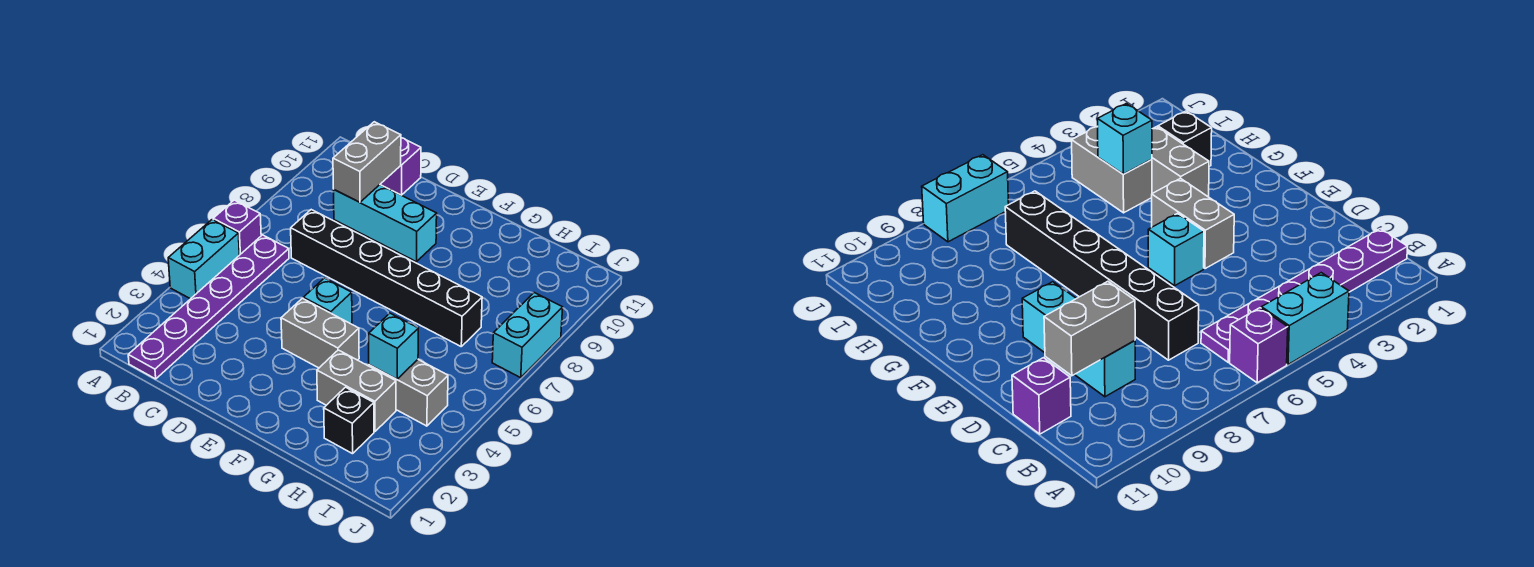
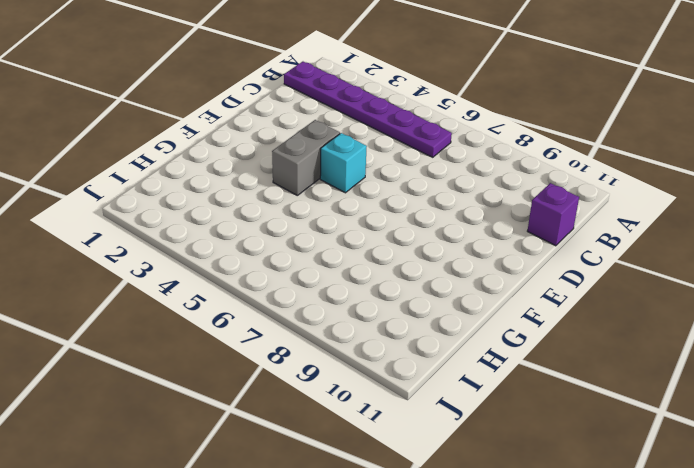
none -> cyan 1x2 brick [168,220,239,299]
none -> purple 1x1 brick [213,200,261,255]
none -> black 1x6 brick [291,210,482,346]

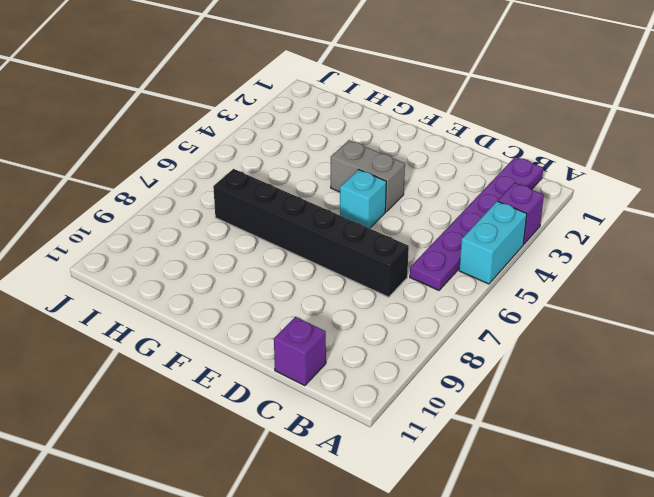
purple 1x1 brick [498,183,544,244] -> purple 1x1 brick moved to [213,200,261,255]
none -> cyan 1x3 brick [334,185,437,262]
none -> grey 1x2 brick [317,350,396,432]
none -> black 1x1 brick [324,387,374,454]

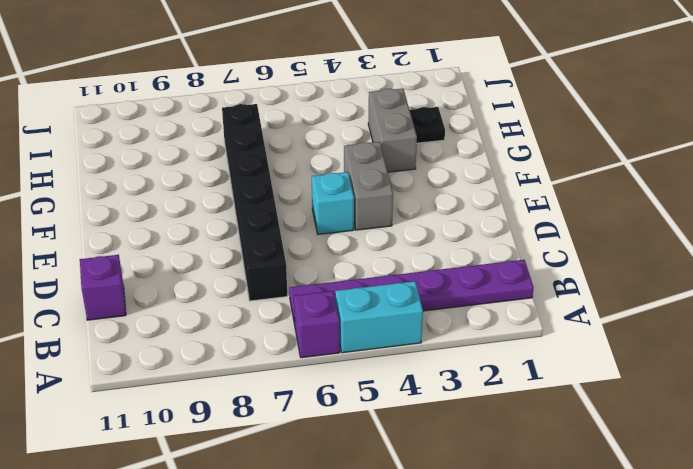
black 1x1 plate [410,107,445,143] -> black 1x1 brick [324,387,374,454]
none -> cyan 1x3 brick [334,185,437,262]
none -> grey 1x2 brick [369,360,448,426]
none -> cyan 1x2 brick [492,293,563,378]

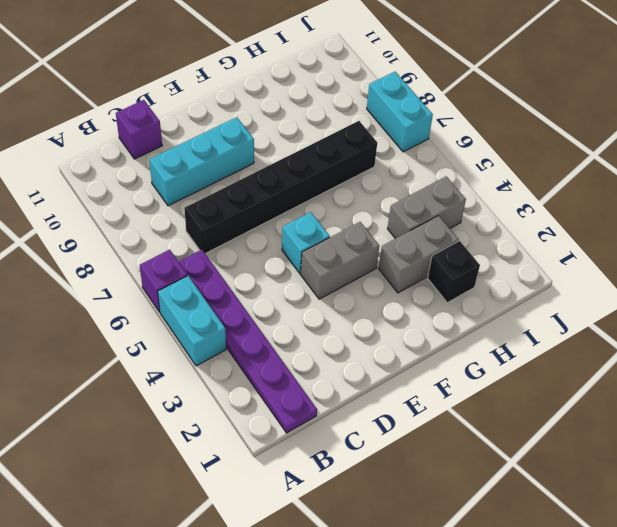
none -> grey 1x2 brick [333,122,401,202]
none -> cyan 1x1 brick [369,313,418,379]

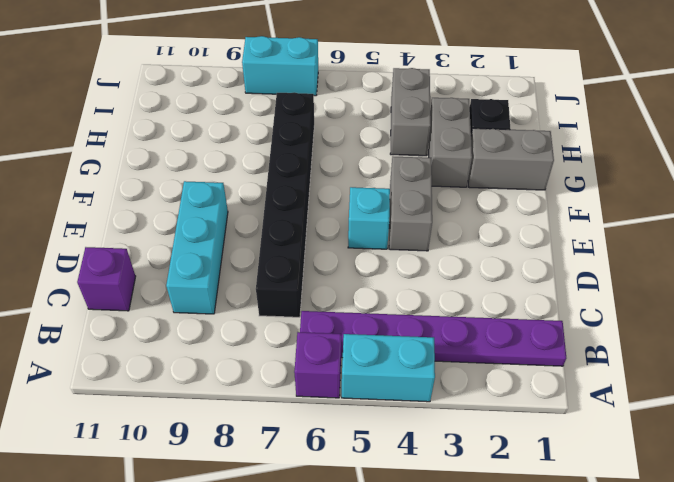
grey 1x2 brick [468,128,554,190] -> grey 1x2 brick moved to [333,122,401,202]
none -> cyan 1x1 brick [369,313,418,379]

